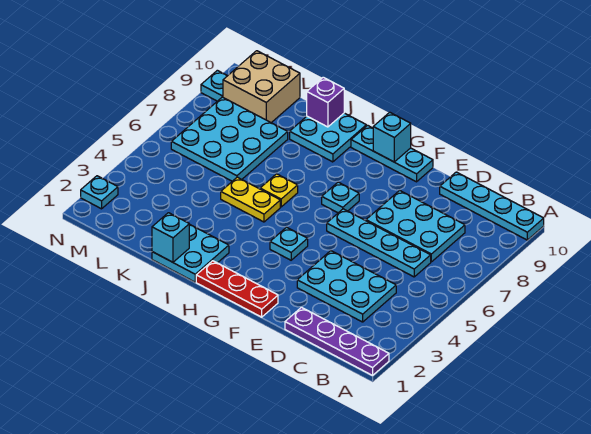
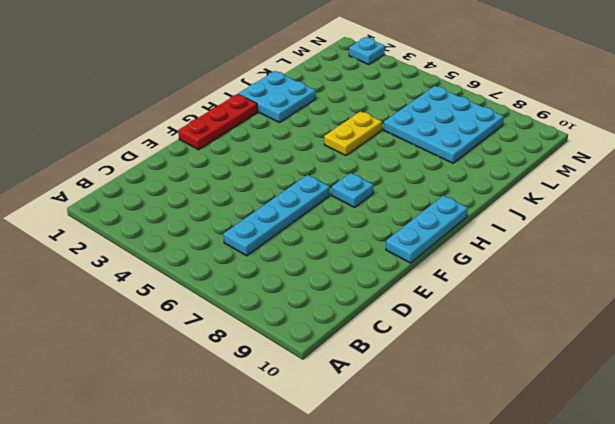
none -> purple 1x4 plate [285,307,389,375]
none -> cyan 1x4 plate [440,172,544,240]
none -> cyan 2x3 plate [297,251,396,322]

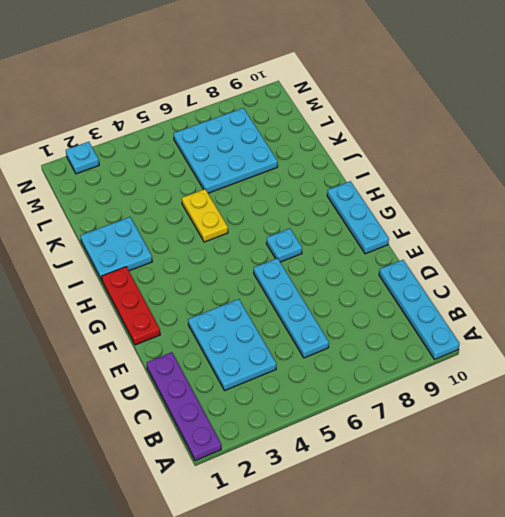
none -> cyan 2x3 plate [366,190,465,262]
none -> cyan 1x1 plate [270,227,308,260]
none -> yellow 1x1 plate [260,174,298,207]

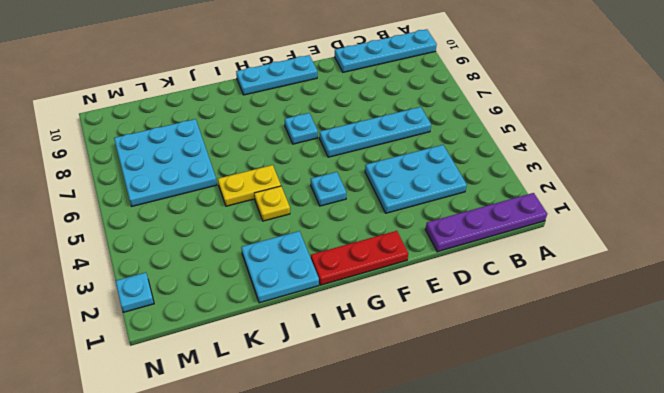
yellow 1x1 plate [254,186,290,221] -> yellow 1x1 plate moved to [260,174,298,207]
none -> cyan 2x3 plate [366,190,465,262]
none -> cyan 2x2 plate [290,113,366,162]
none -> tan 2x2 brick [223,51,300,123]

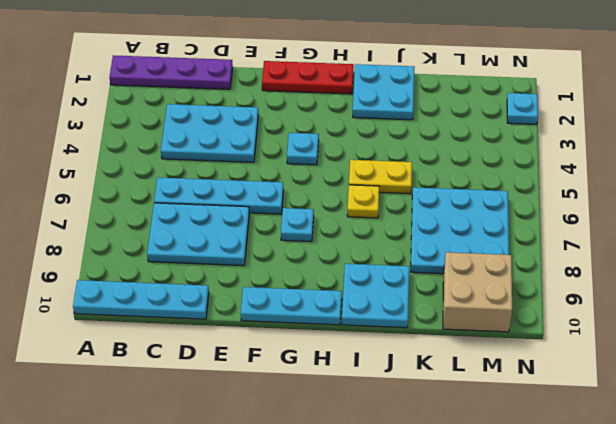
none -> cyan 1x1 plate [201,70,227,101]
none -> cyan 1x1 brick [373,112,411,162]
none -> cyan 1x1 brick [152,213,189,262]

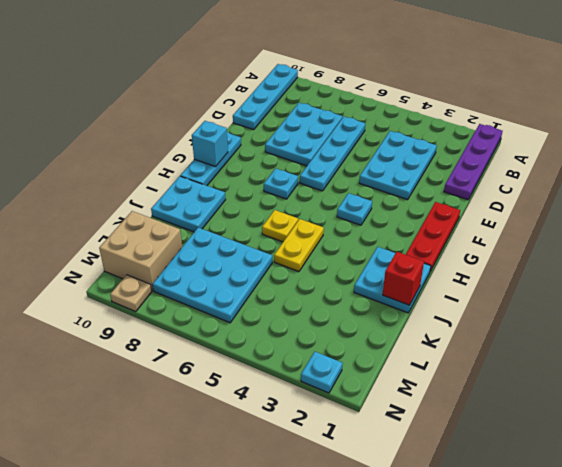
red 1x1 brick [383,252,424,305] -> cyan 1x1 brick [152,213,189,262]
tan 1x1 plate [110,275,152,311] -> cyan 1x1 plate [201,70,227,101]
none -> purple 1x1 brick [307,77,344,127]

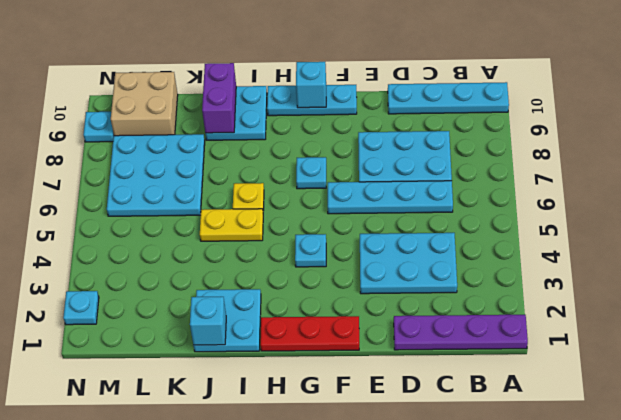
purple 1x2 brick [202,63,236,133] -> purple 1x1 brick [307,77,344,127]

